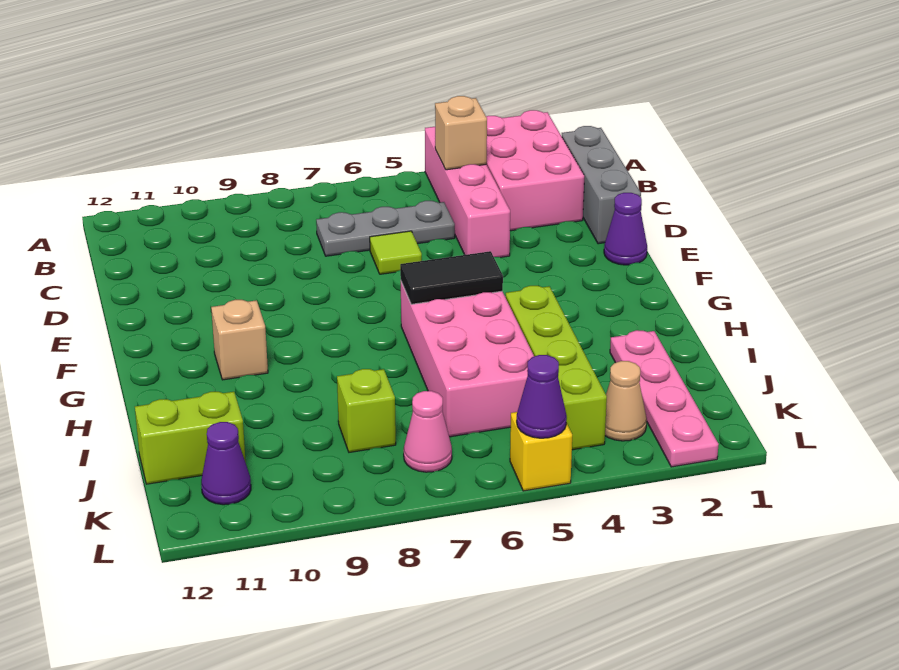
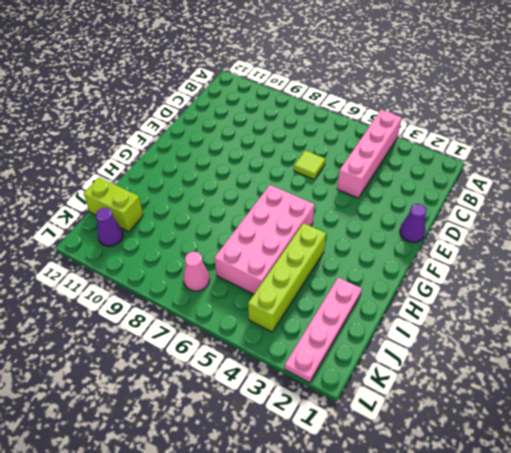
none -> pink 2x3 brick [486,110,584,231]
none -> grey 1x3 brick [562,126,641,244]
none -> grey 1x3 plate [316,201,455,256]

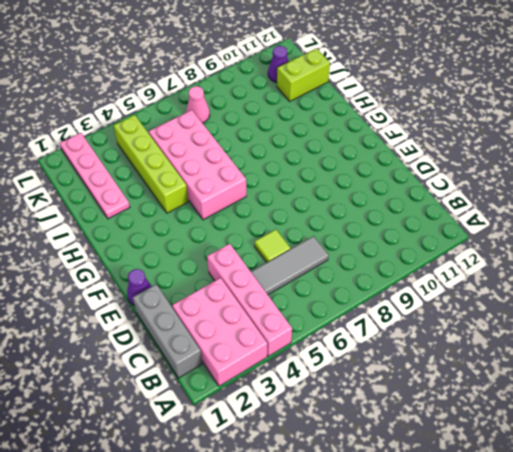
grey 1x3 tile [251,236,329,295] -> grey 1x3 plate [316,201,455,256]
none -> tan 1x1 brick [211,300,268,380]
none -> lime 1x1 brick [337,369,396,452]
none -> tan 1x1 cone [605,361,647,441]

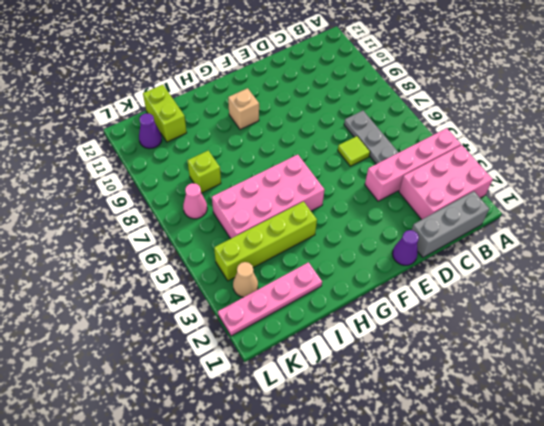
none -> yellow 1x1 brick [510,412,572,491]
none -> tan 1x1 brick [435,96,487,170]
none -> black 1x2 tile [400,251,503,304]

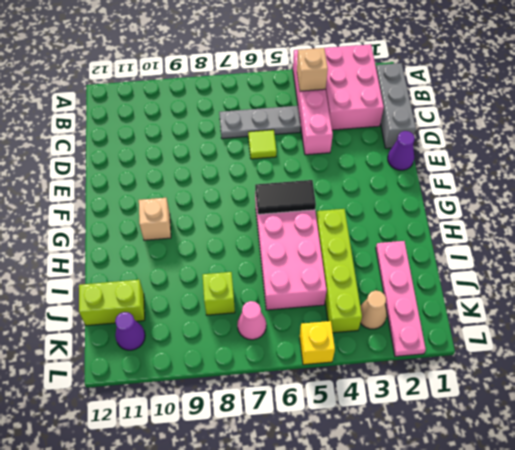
none -> purple 1x1 cone [517,355,567,438]

